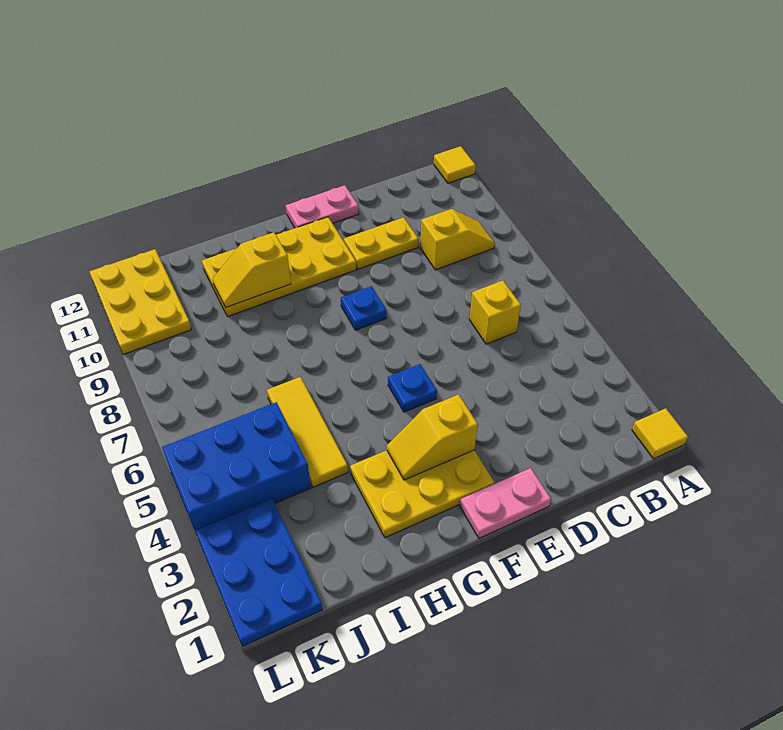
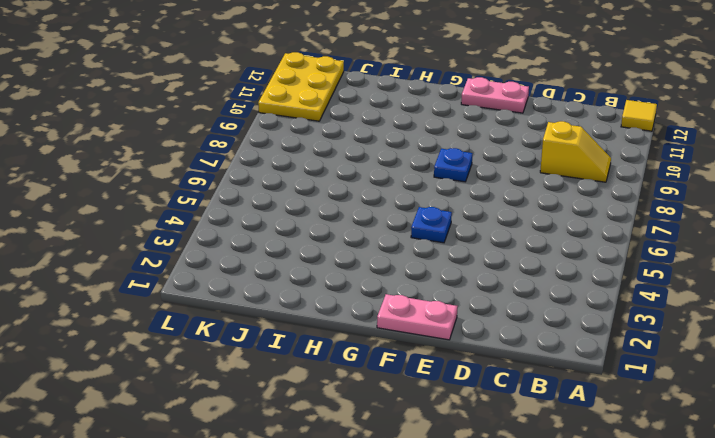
none -> yellow 1x1 tile [632,408,688,459]
none -> yellow 1x1 brick [469,280,521,344]
none -> yellow 1x2 plate [344,217,418,269]

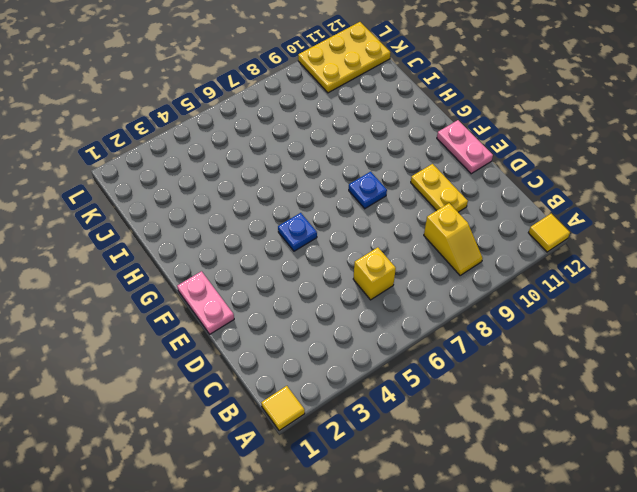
none -> yellow 2x3 plate [350,450,494,538]
none -> yellow 2x4 plate [202,217,356,317]
none -> yellow 1x3 tile [267,377,348,487]

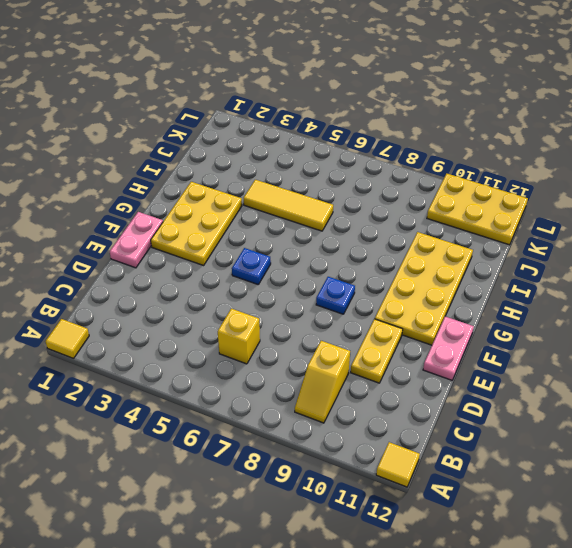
none -> blue 2x3 brick [162,402,311,530]
none -> blue 2x3 plate [195,498,323,647]
none -> yellow 1x2 slope [387,394,478,480]

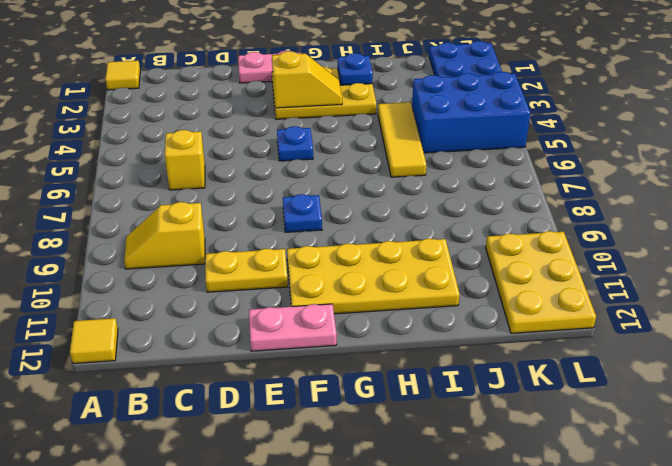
blue 1x1 plate [338,53,373,85] -> none
none -> yellow 1x2 slope [213,232,291,308]

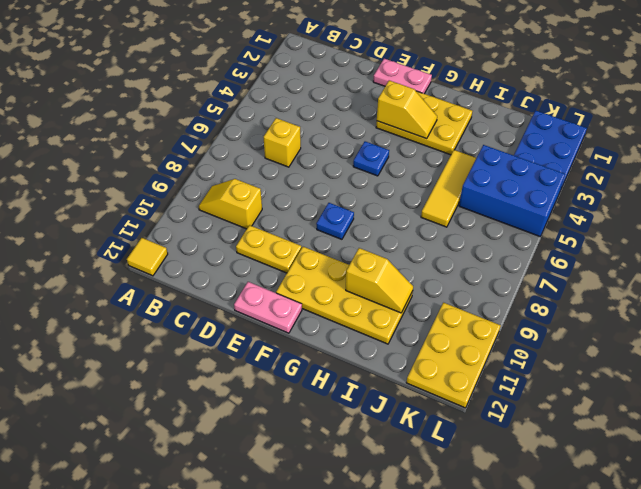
none -> yellow 1x1 tile [632,408,688,459]

